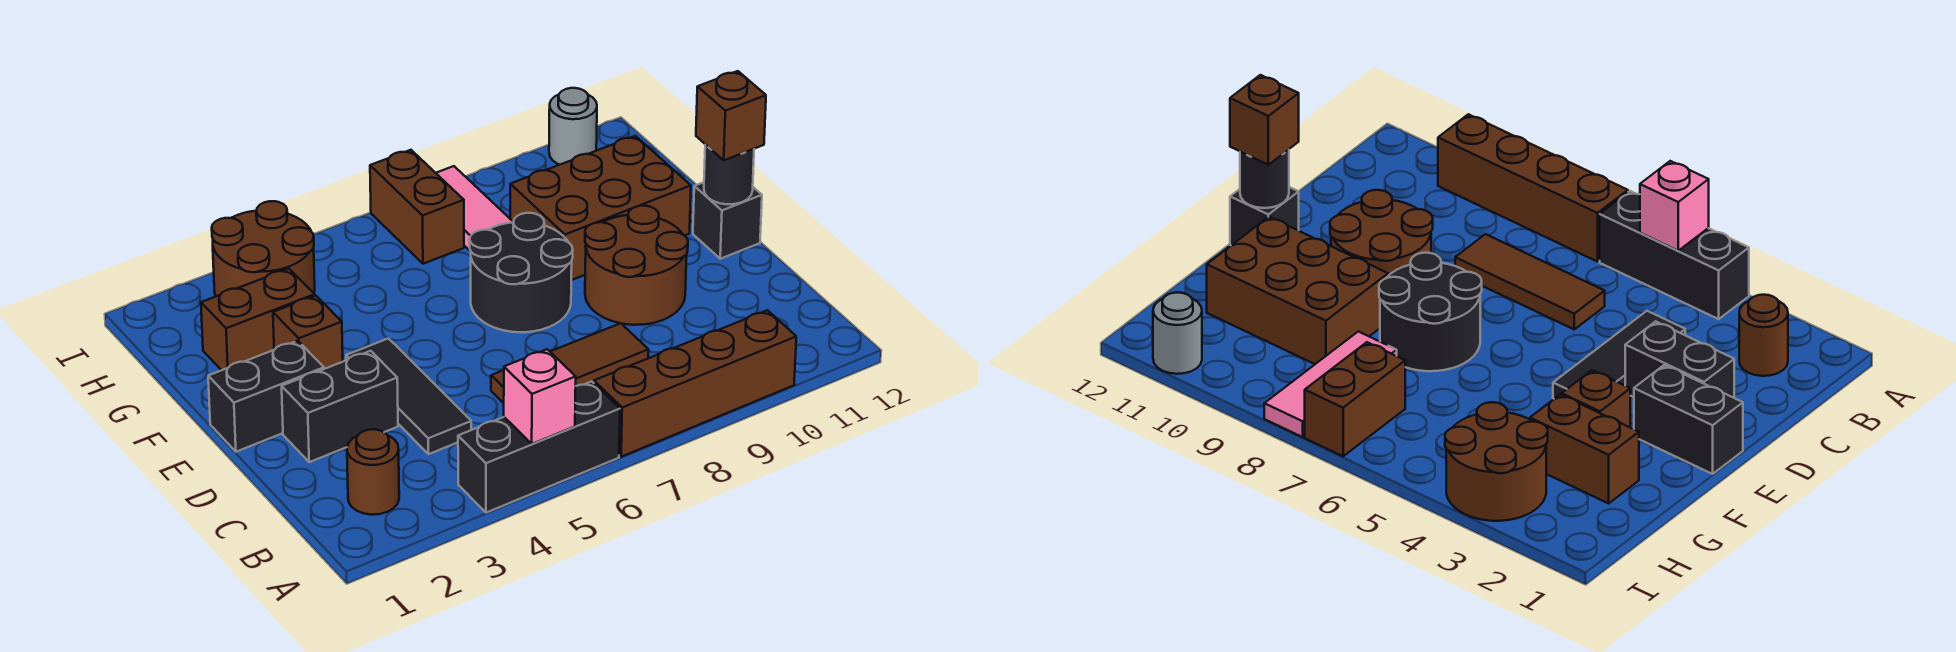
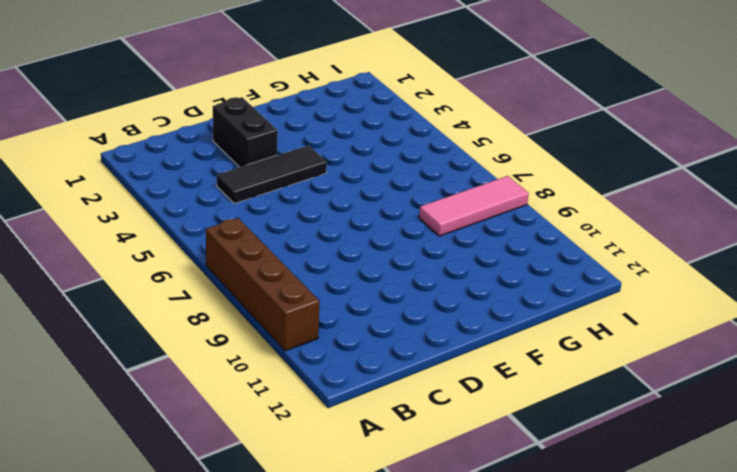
none -> black 1x3 brick [458,381,620,513]
none -> brown 1x1 round brick [347,429,399,515]
none -> brown 1x3 tile [491,323,649,403]

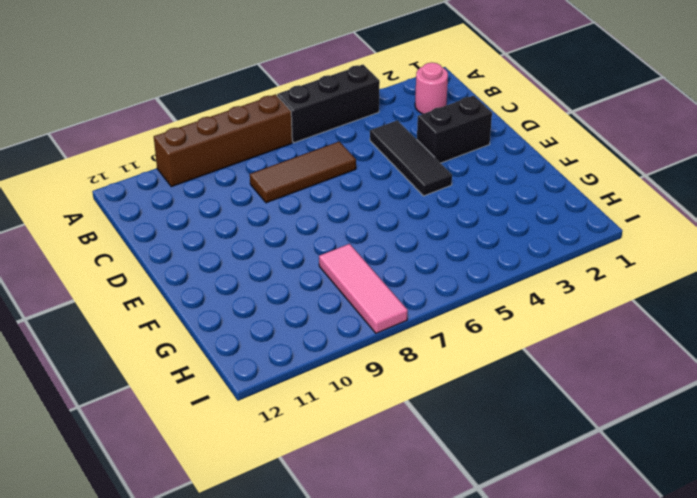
pink 1x1 round brick [415,63,448,114] -> brown 1x1 round brick [347,429,399,515]
none -> brown 2x2 round brick [585,206,688,325]
none -> black 1x2 brick [208,341,324,452]
none -> black 2x2 round brick [470,213,573,332]

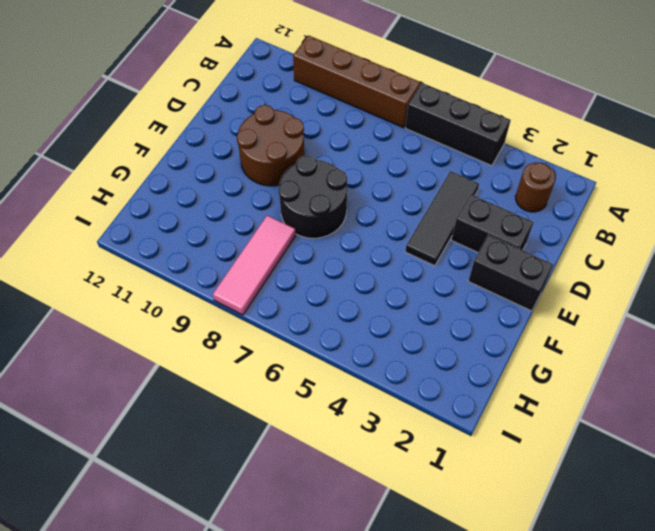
none -> brown 1x3 tile [491,323,649,403]
none -> black 1x1 brick [693,182,762,259]
none -> brown 1x1 brick [273,296,343,369]

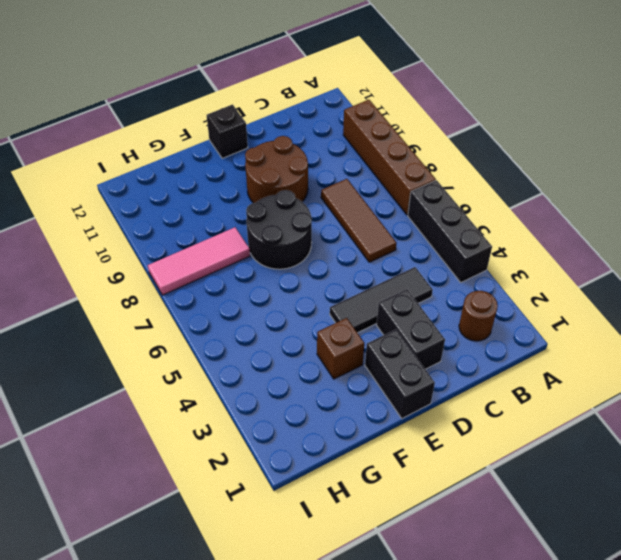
none -> brown 2x3 brick [510,136,691,280]
none -> brown 1x2 brick [201,269,315,370]
none -> brown 2x2 round brick [212,201,315,297]

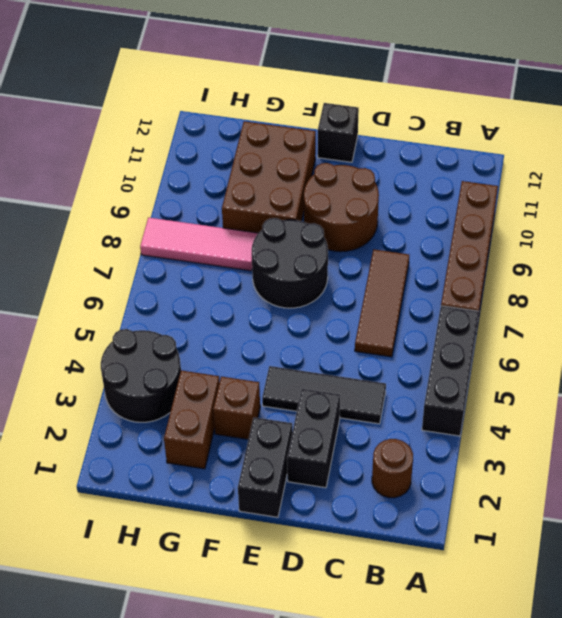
black 2x2 round brick [101,329,181,422] -> brown 2x2 round brick [212,201,315,297]
none -> brown 1x2 brick [370,150,464,264]
none -> grey 1x1 round brick [549,88,597,165]
none -> pink 1x1 brick [504,349,576,444]

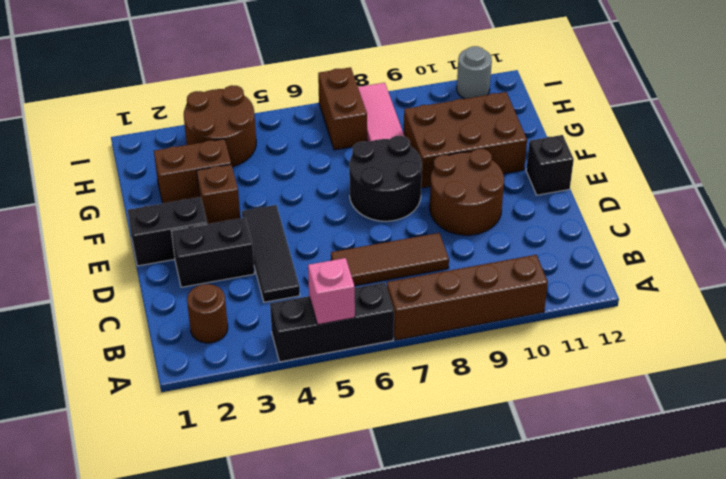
none -> black 1x1 round brick [704,145,754,204]
none -> brown 1x1 brick [696,71,766,160]

